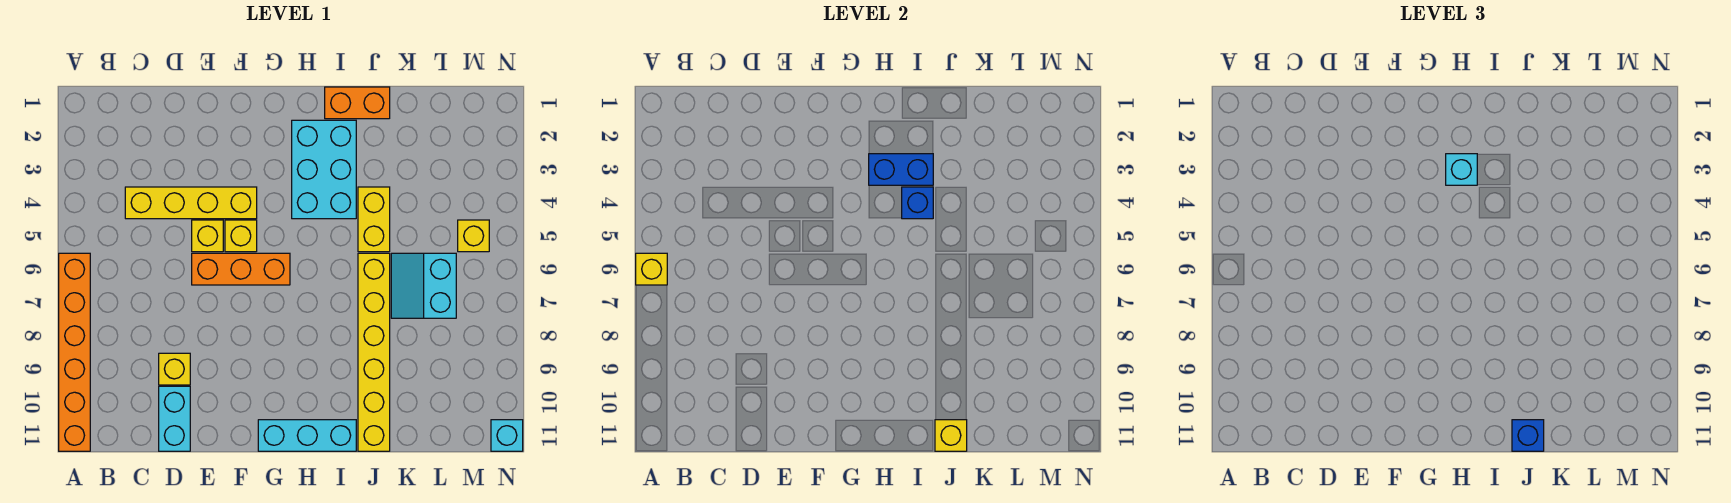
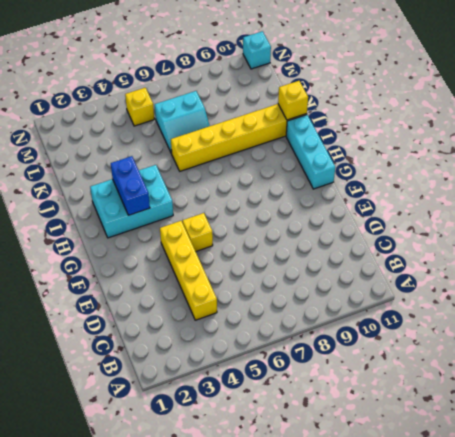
none -> orange 1x6 brick [59,253,90,451]
none -> yellow 1x1 brick [159,353,190,385]
none -> cyan 1x2 brick [159,386,190,451]

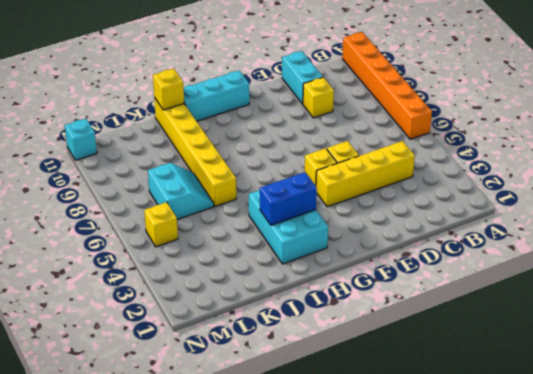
none -> orange 1x3 brick [192,253,290,285]
none -> orange 1x2 brick [325,87,390,119]
none -> yellow 1x2 brick [358,187,390,252]

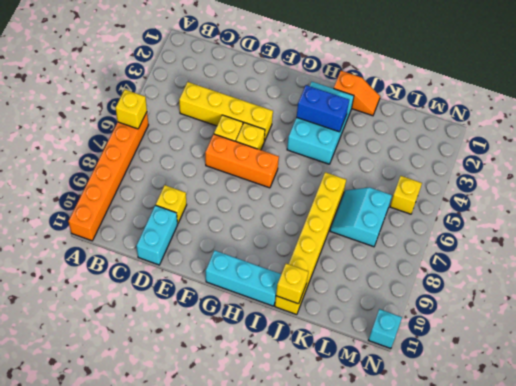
orange 1x2 slope [333,71,380,116] -> orange 1x2 brick [325,87,390,119]
none -> yellow 1x2 brick [358,187,390,252]
none -> blue 1x1 brick [902,187,933,219]
none -> cyan 1x1 brick [1446,154,1477,185]

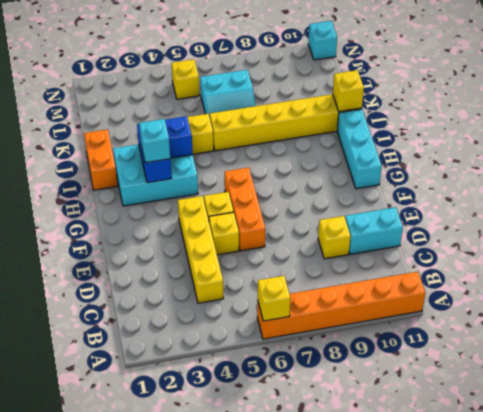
none -> blue 1x1 brick [1512,420,1544,451]

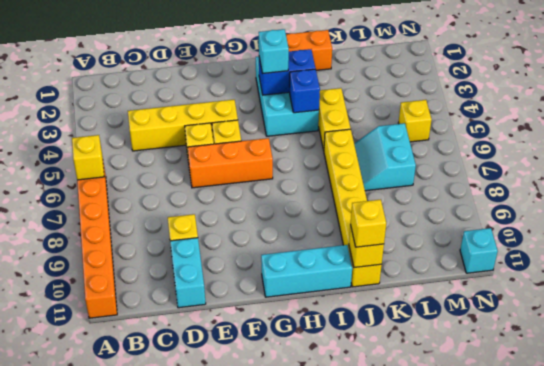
yellow 1x1 brick [351,200,386,247] -> blue 1x1 brick [1512,420,1544,451]

